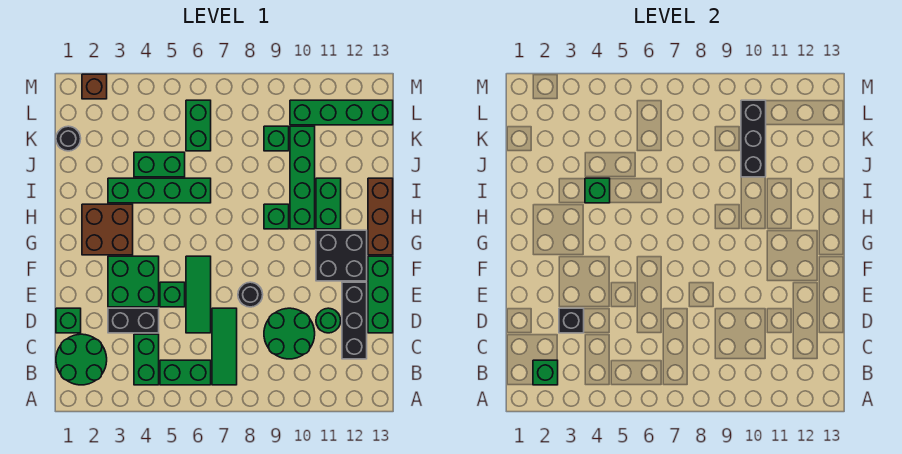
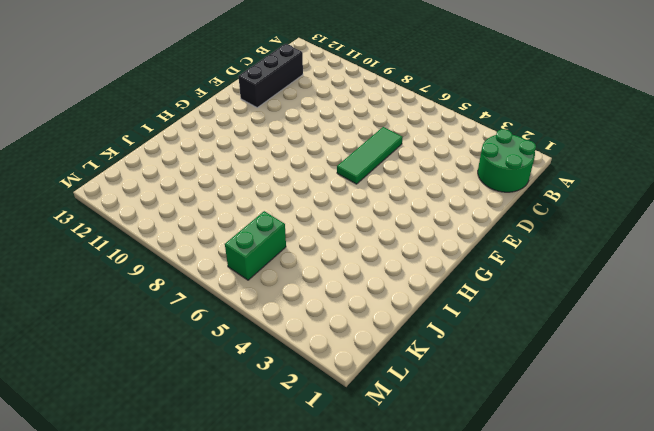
none -> green 1x2 brick [134,334,159,385]
none -> green 1x2 brick [160,360,211,385]
none -> green 1x3 tile [212,308,237,385]
none -> green 2x2 round brick [264,308,315,359]

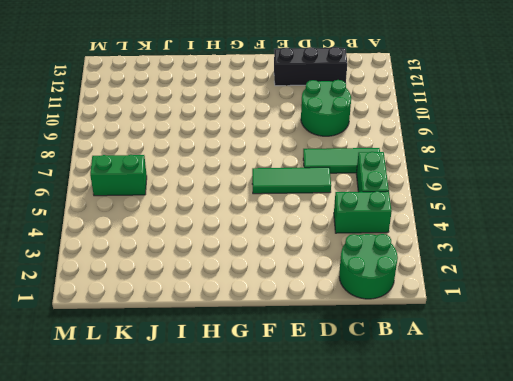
none -> green 1x1 brick [56,308,81,333]
none -> black 1x2 brick [108,308,159,333]
none -> green 1x1 round brick [316,308,341,333]
none -> green 1x3 brick [368,256,393,333]

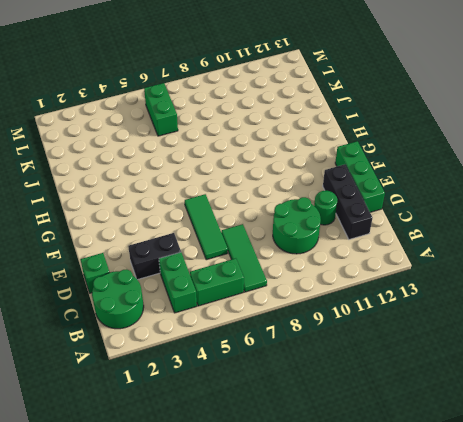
none -> green 2x2 brick [108,256,159,307]
none -> green 1x1 brick [160,282,185,307]
none -> black 1x1 round brick [238,282,263,307]
none -> black 2x2 brick [316,230,367,281]

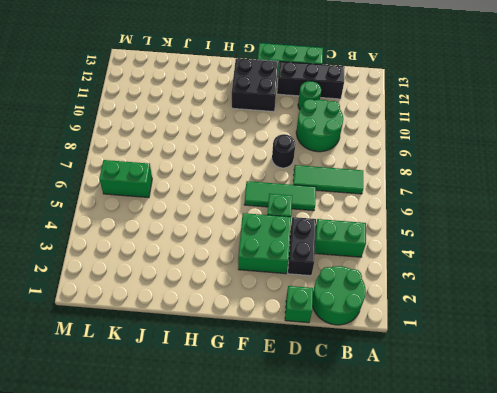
none -> green 1x2 brick [160,360,211,385]
none -> brown 2x2 brick [82,204,133,255]
none -> brown 1x3 brick [368,178,393,255]
none -> green 1x1 brick [264,204,289,229]

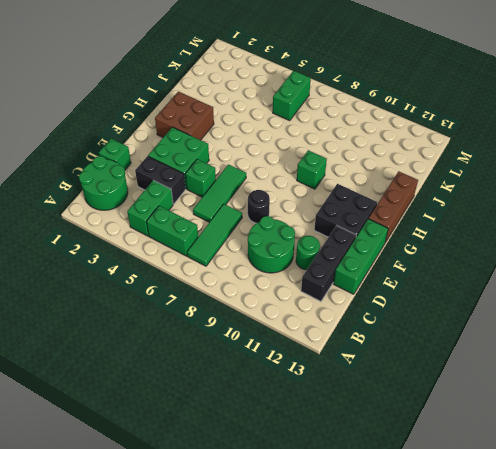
none -> green 1x4 brick [290,126,315,229]
none -> green 1x2 brick [316,178,341,229]
none -> green 1x4 brick [108,178,211,203]
none -> green 1x2 brick [134,152,185,177]

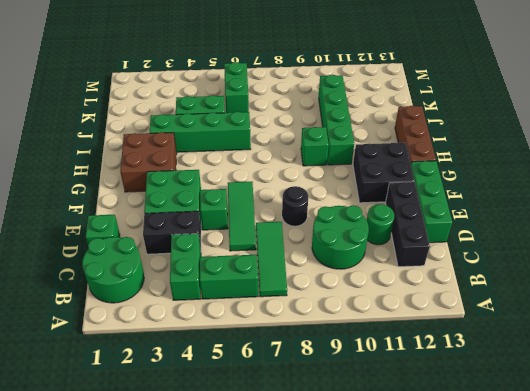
none -> green 1x2 brick [316,178,341,229]
none -> black 1x1 round brick [56,126,81,151]
none -> green 1x1 brick [264,126,289,151]
none -> green 1x4 brick [290,100,393,125]

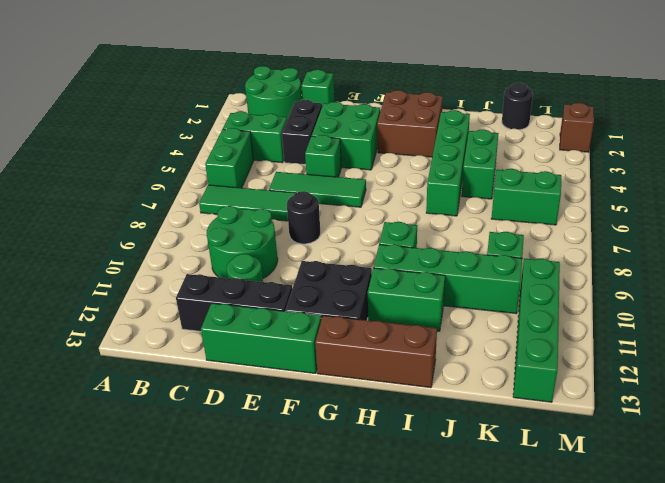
none -> green 1x1 brick [533,360,558,385]
none -> black 1x1 brick [559,308,584,333]
none -> green 1x1 brick [585,178,610,203]
none -> black 1x3 brick [741,100,766,177]

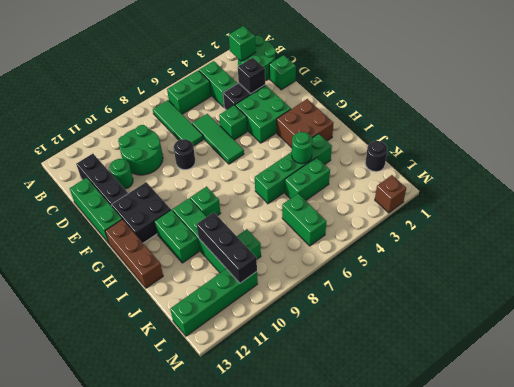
green 1x1 round brick [292,132,313,164] -> green 1x1 brick [585,178,610,203]

